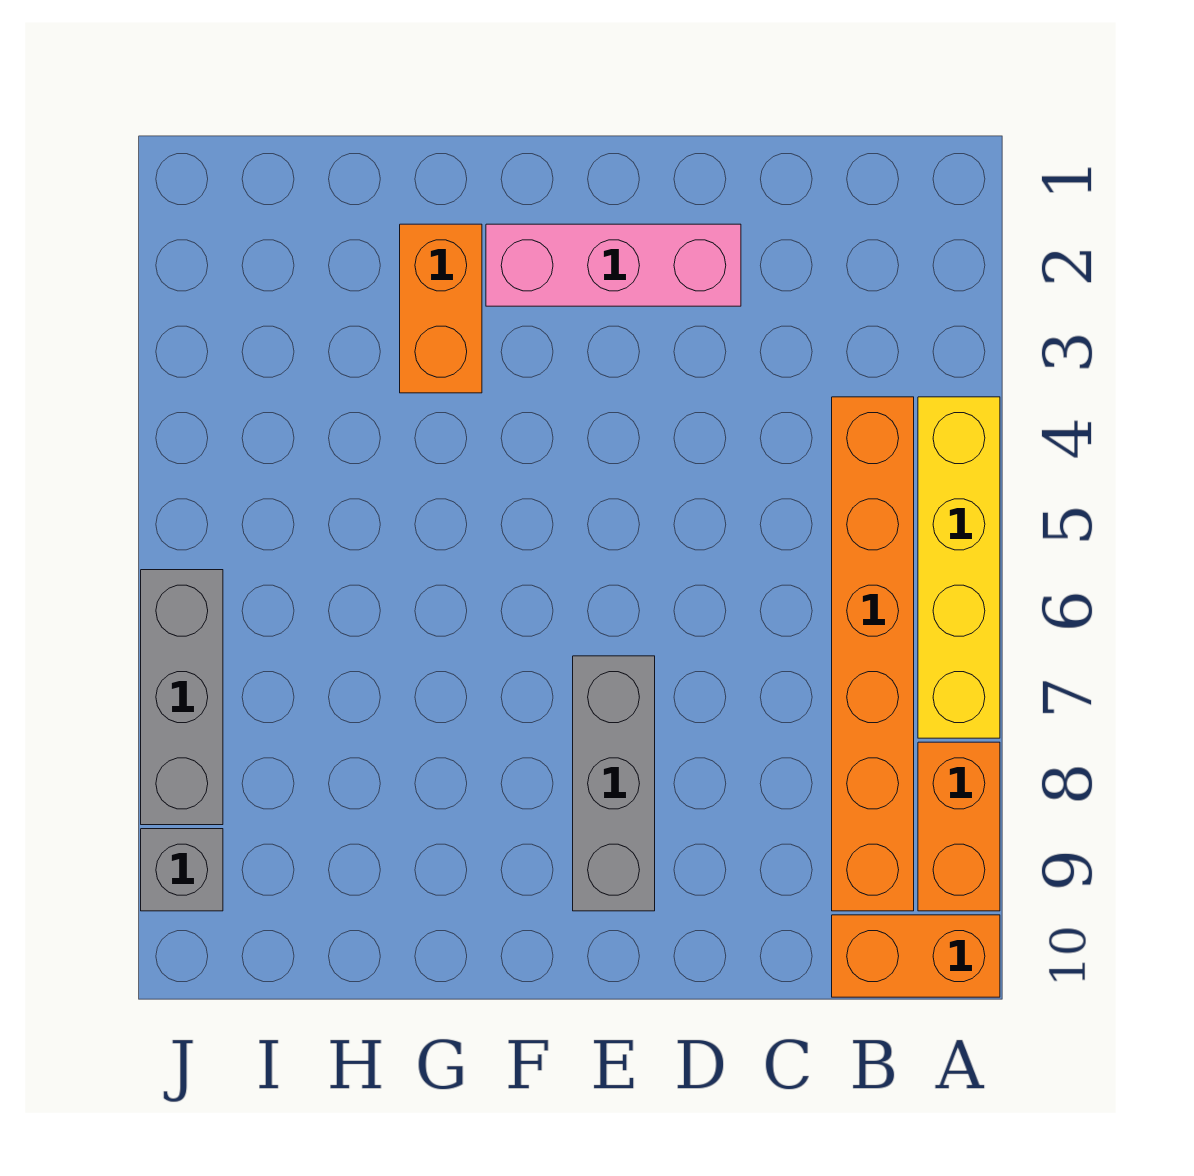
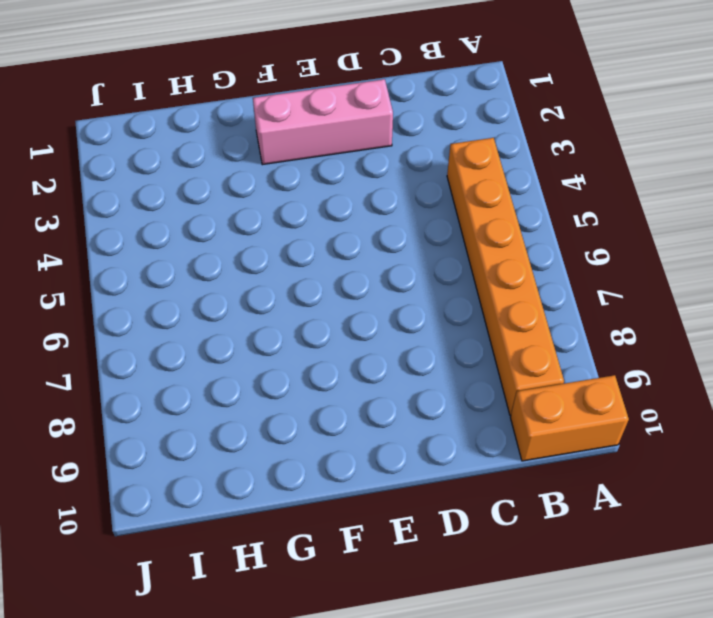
none -> yellow 1x4 brick [918,397,1000,738]
none -> orange 1x2 brick [918,742,1000,911]

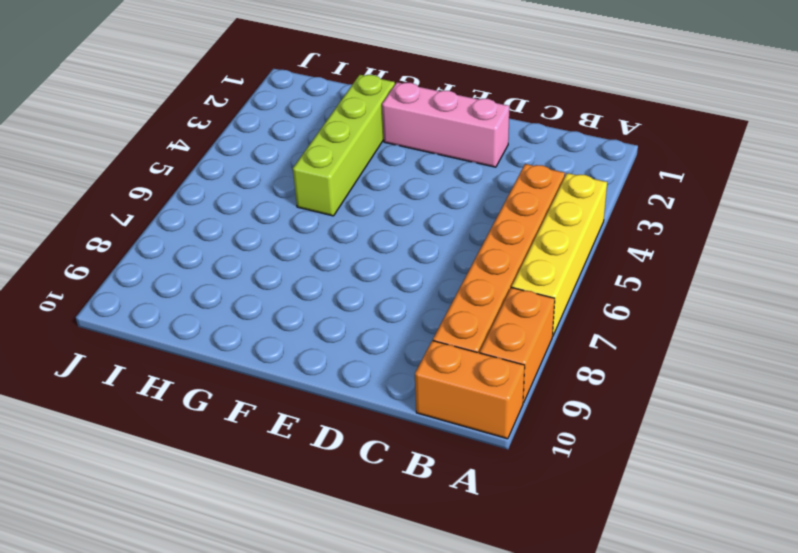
lime 1x4 brick [293,75,395,216] -> orange 1x2 brick [400,224,482,393]
none -> grey 1x3 brick [573,656,655,911]
none -> grey 1x3 brick [141,570,223,825]

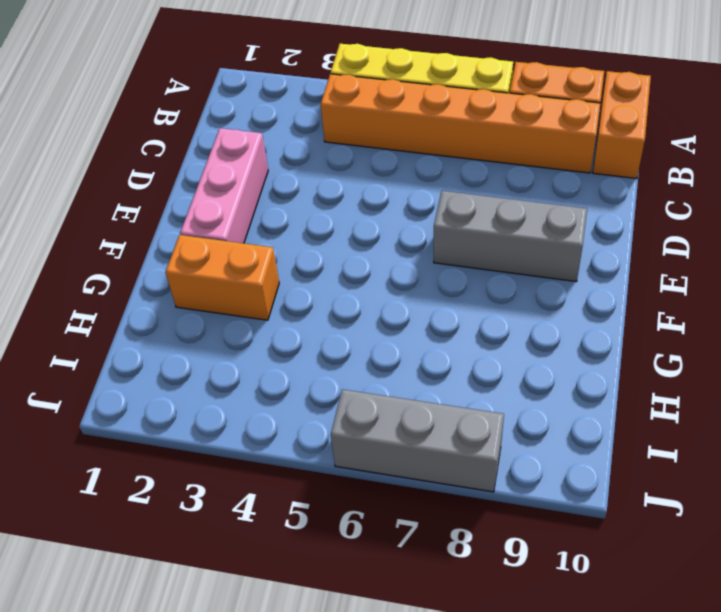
none -> grey 1x1 brick [141,829,223,911]

